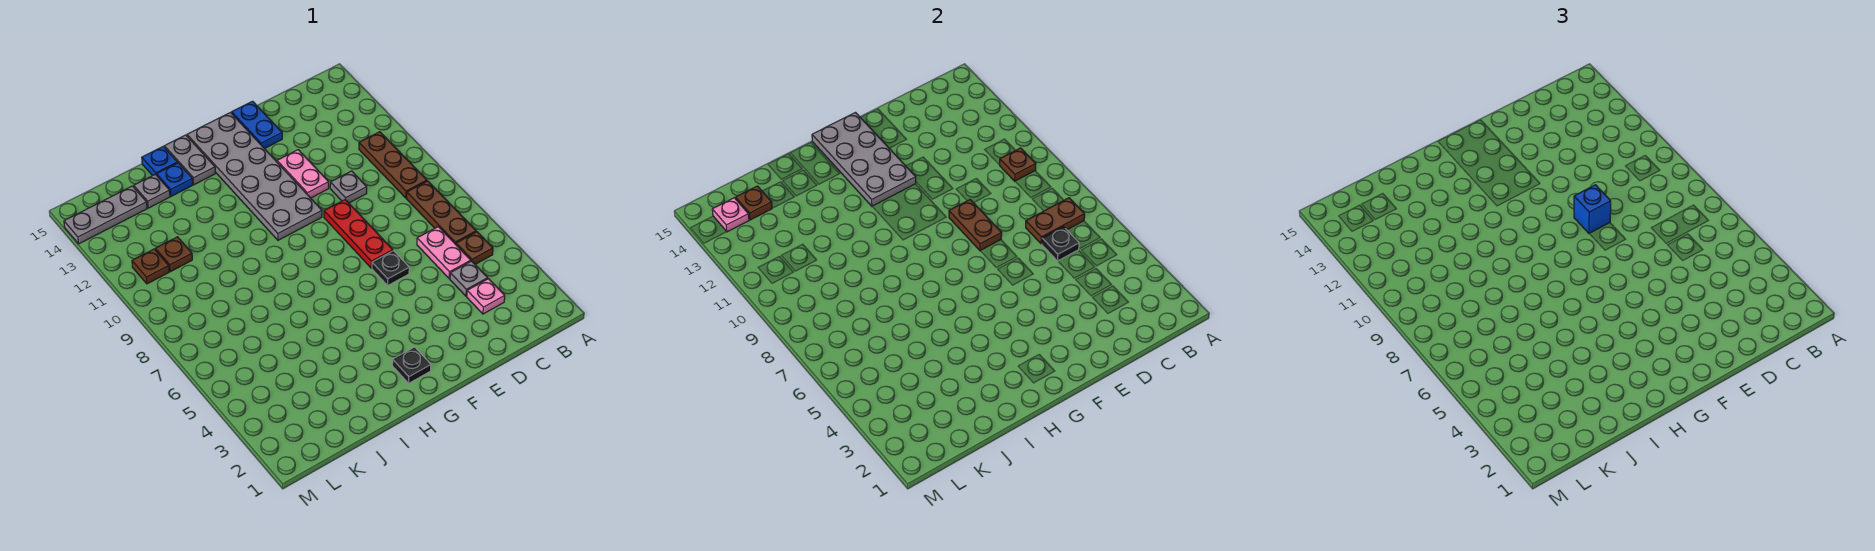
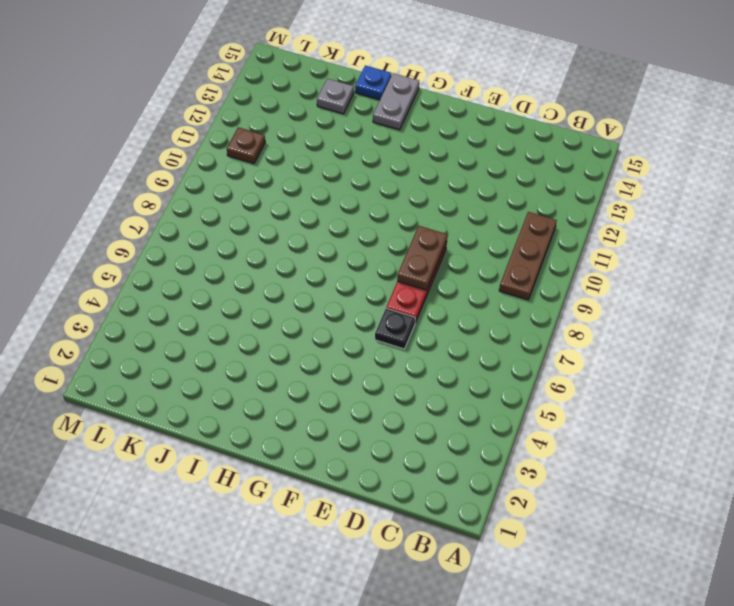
none -> brown 1x1 plate [456,232,493,264]
none -> brown 1x3 plate [407,181,476,244]
none -> pink 1x1 plate [467,279,505,314]

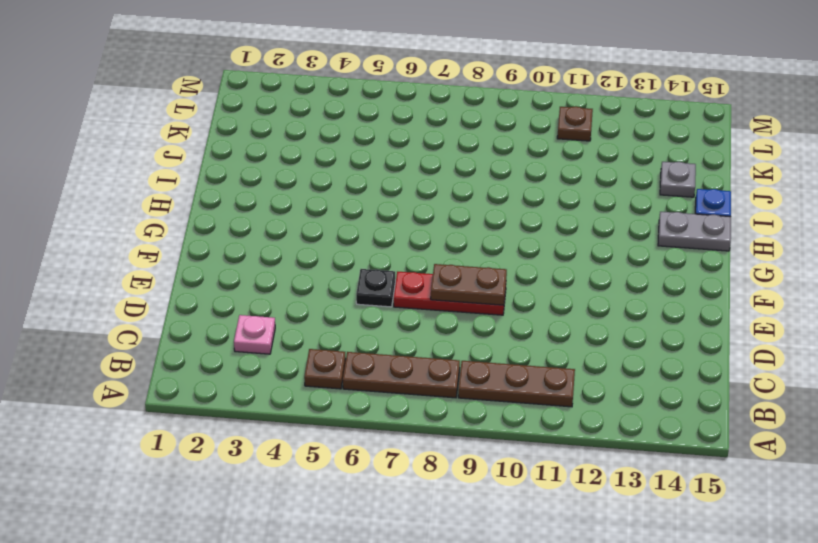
none -> grey 1x1 plate [450,261,488,296]
none -> pink 1x2 plate [417,227,471,278]
none -> grey 1x1 plate [330,171,367,203]

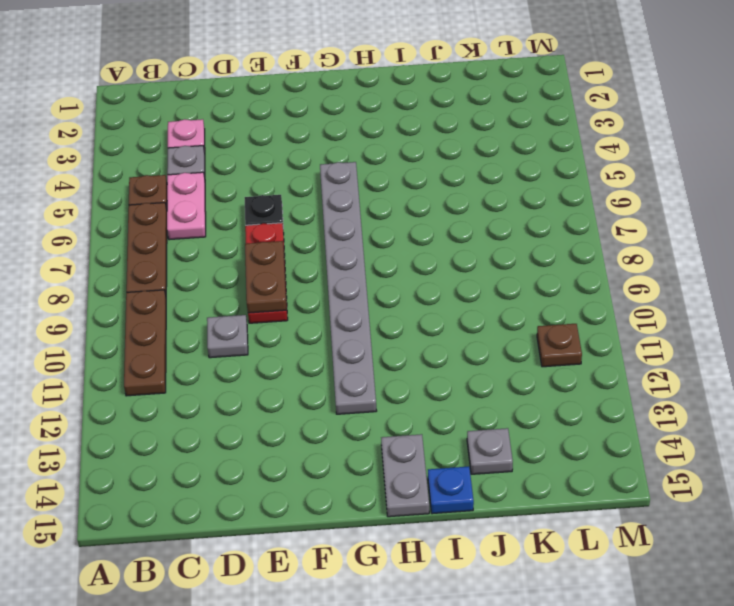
grey 1x8 plate [320,162,377,414] -> grey 2x6 plate [187,113,322,240]
none -> pink 1x2 plate [277,150,329,198]
none -> blue 1x2 plate [232,101,282,149]
none -> black 1x1 plate [392,347,431,383]

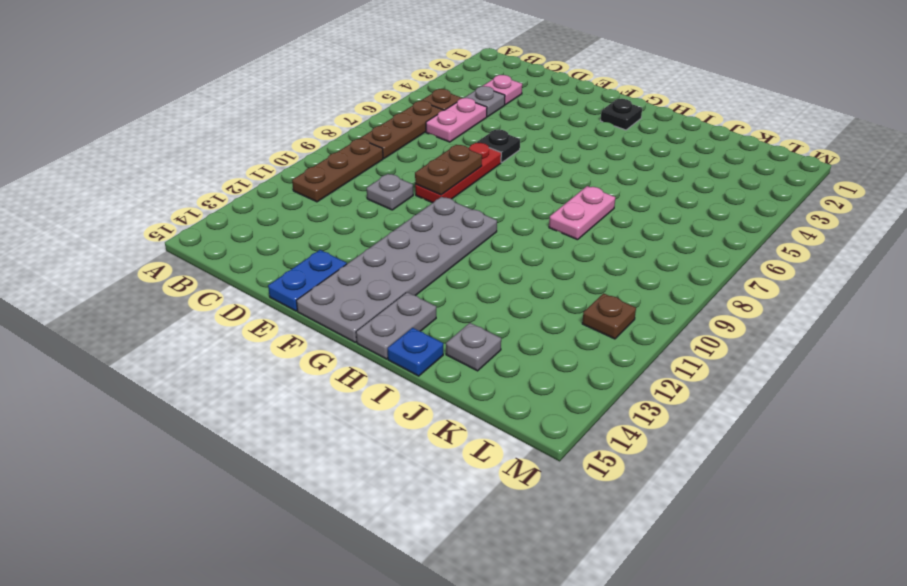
pink 1x2 plate [549,186,615,240] -> pink 1x2 plate moved to [277,150,329,198]
none -> blue 1x1 plate [157,163,193,196]
none -> brown 1x1 plate [155,237,192,272]
none -> grey 1x3 plate [64,186,147,244]

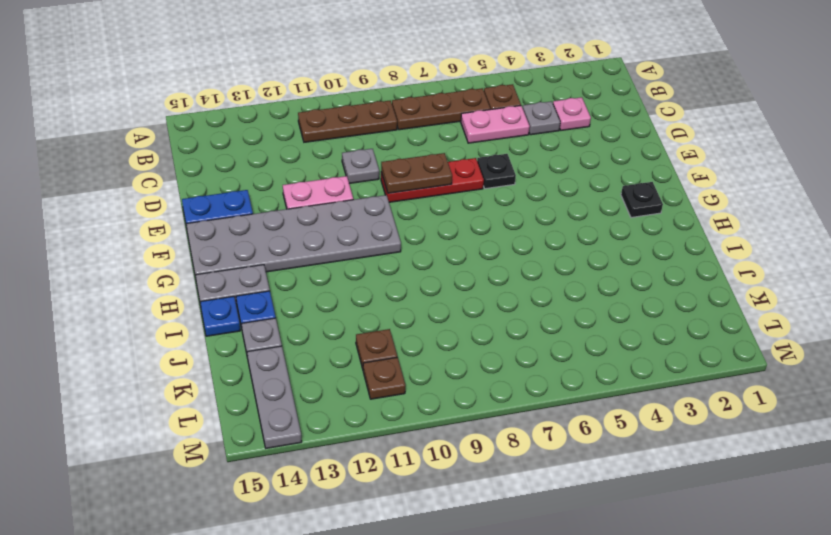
none -> brown 1x2 plate [1026,198,1085,244]
none -> brown 1x1 plate [1000,148,1036,181]
none -> black 1x1 plate [1042,227,1079,261]

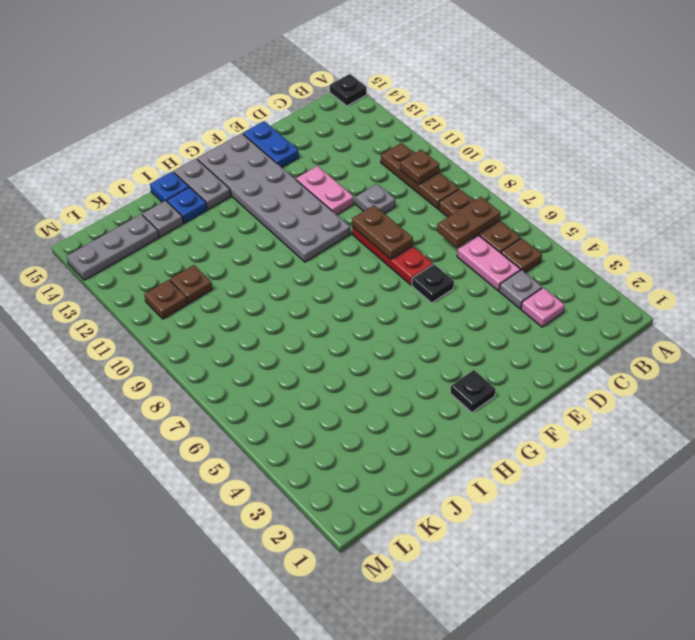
black 1x1 plate [330,74,367,106] -> black 1x1 plate moved to [1042,227,1079,261]
none -> grey 2x4 plate [812,113,916,206]
none -> brown 1x1 plate [736,186,772,220]
none -> pink 1x1 plate [712,198,749,232]

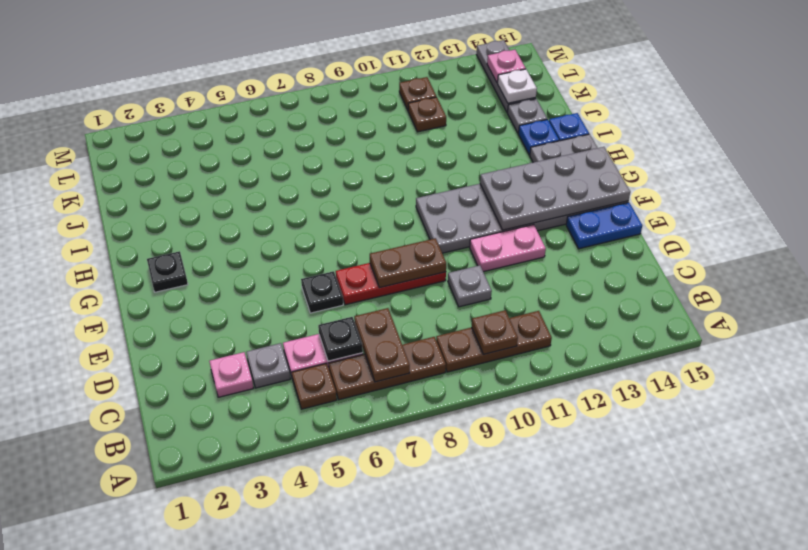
white 1x1 plate [498,69,537,103] -> brown 1x1 plate [736,186,772,220]
none -> blue 1x1 brick [1574,185,1611,233]

